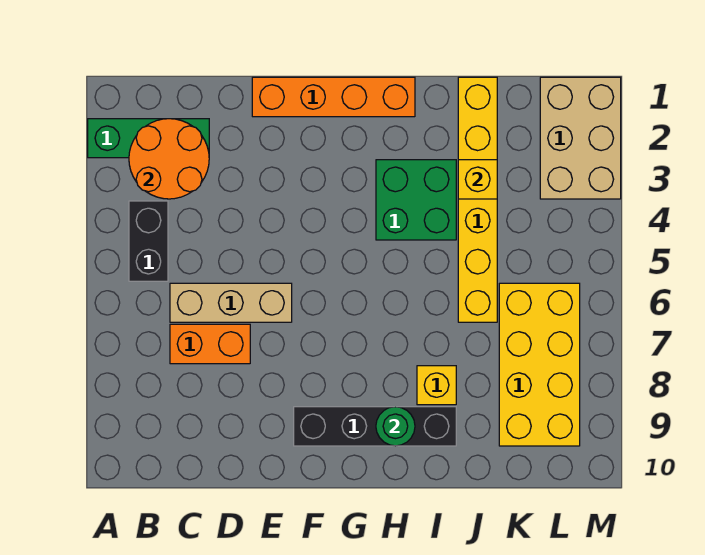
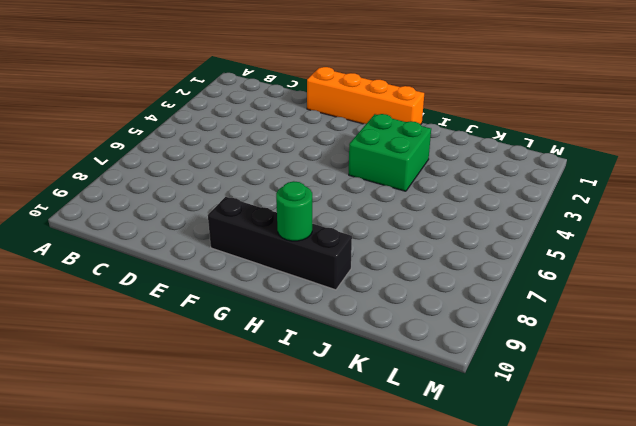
none -> green 1x3 brick [88,119,209,158]
none -> black 1x2 brick [129,201,168,281]
none -> tan 1x3 brick [170,283,292,322]

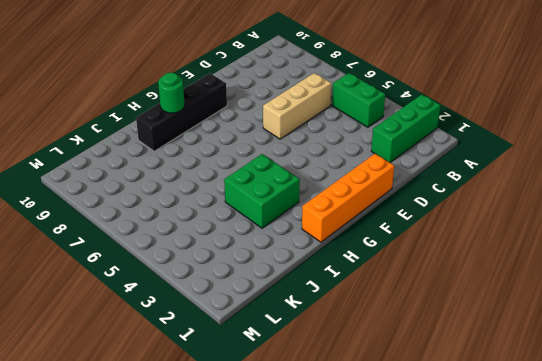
green 1x2 brick [332,73,385,127] -> black 1x2 brick [129,201,168,281]
none -> orange 1x2 brick [170,324,250,364]
none -> yellow 1x1 brick [417,366,456,405]
none -> yellow 1x6 brick [458,77,497,322]

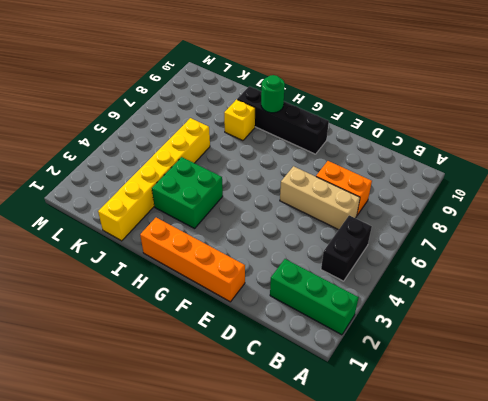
none -> yellow 2x4 brick [499,283,580,446]
none -> tan 2x3 brick [540,77,621,199]
none -> orange 2x2 round brick [129,119,209,199]

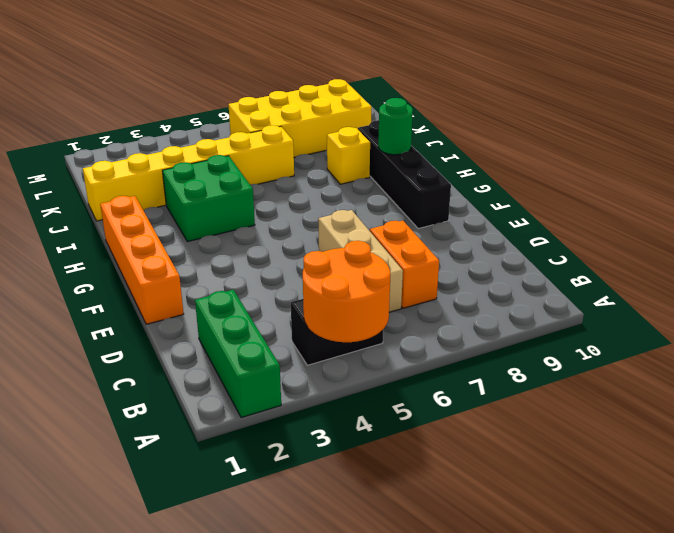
orange 2x2 round brick [303,241,390,342] -> orange 2x2 round brick moved to [129,119,209,199]
none -> tan 2x3 brick [540,77,621,199]
none -> yellow 1x1 brick [458,160,497,199]

